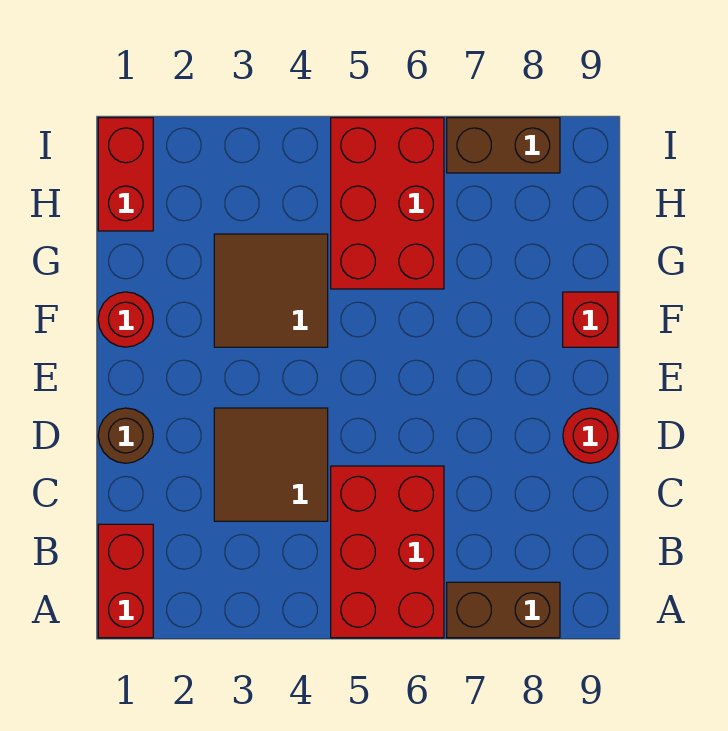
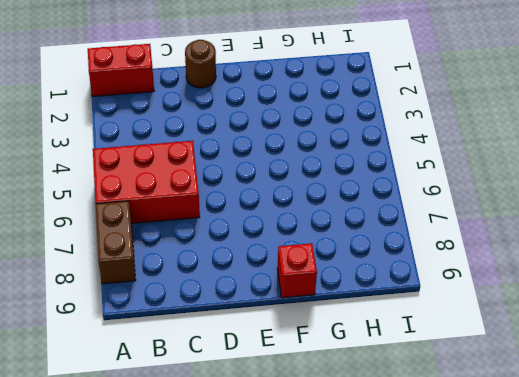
none -> brown 2x2 tile [214,408,328,521]
none -> red 1x1 round brick [563,408,618,463]
none -> red 1x1 round brick [98,292,153,347]

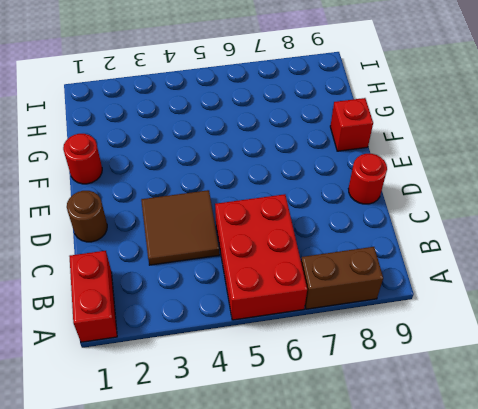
none -> brown 2x2 tile [214,234,328,347]
none -> red 2x3 brick [331,118,444,289]
none -> red 1x2 brick [98,118,153,231]

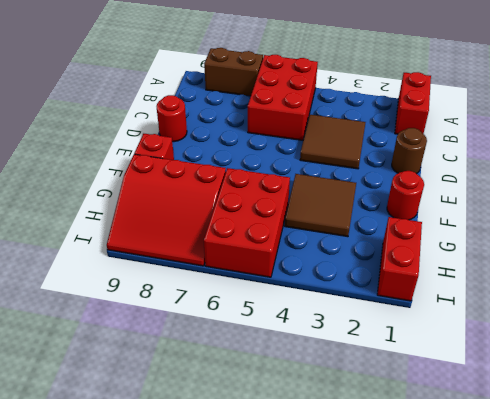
red 3x3 slope [107,154,226,266] -> brown 1x2 brick [447,118,560,173]

